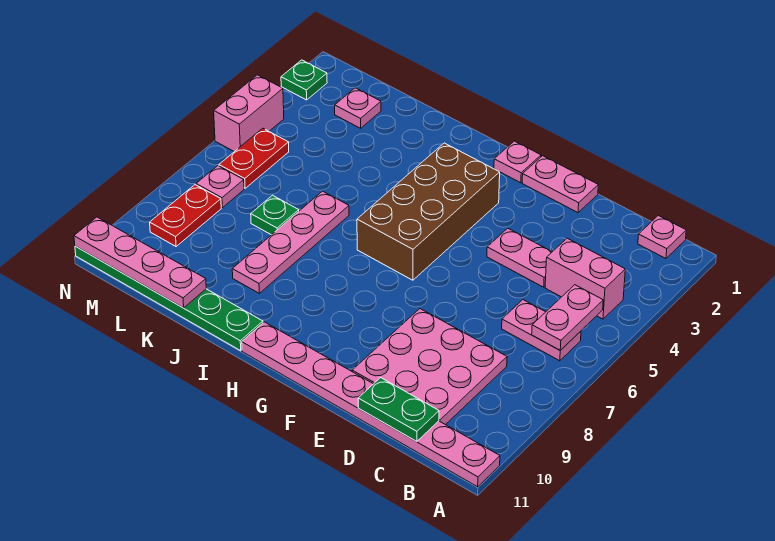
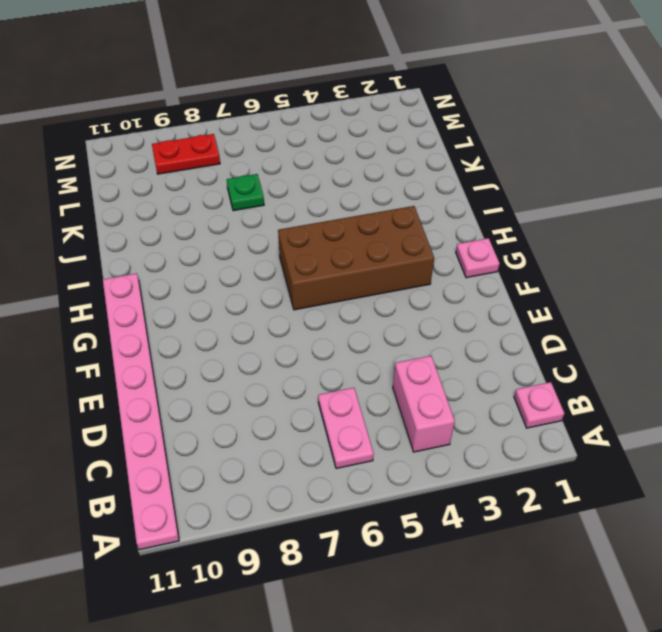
none -> pink 3x3 plate [352,309,507,425]
none -> pink 1x2 plate [487,228,552,287]
none -> pink 1x2 plate [522,156,598,213]

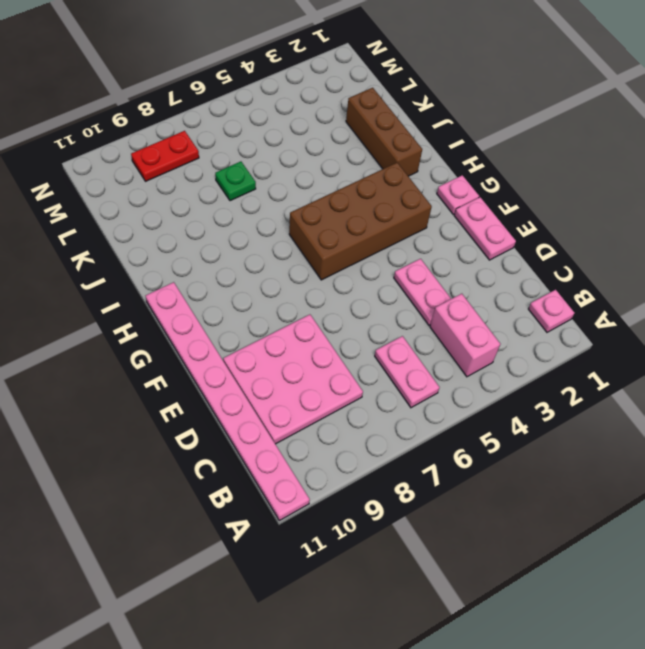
brown 1x3 brick [346,88,422,176] -> none
none -> green 1x6 plate [75,246,263,351]
none -> pink 1x4 plate [232,191,349,293]
none -> pink 1x1 plate [335,88,381,128]

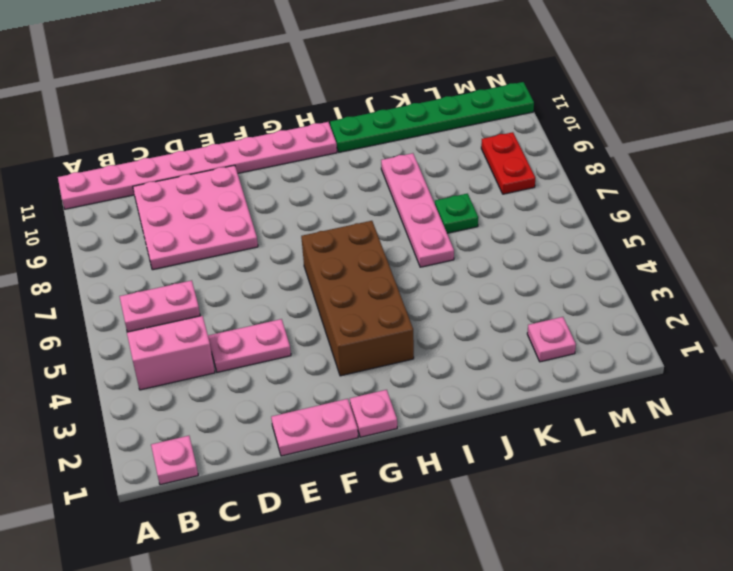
none -> red 1x2 plate [219,128,289,188]
none -> pink 1x1 plate [196,166,244,208]
none -> green 1x1 plate [281,60,327,100]

